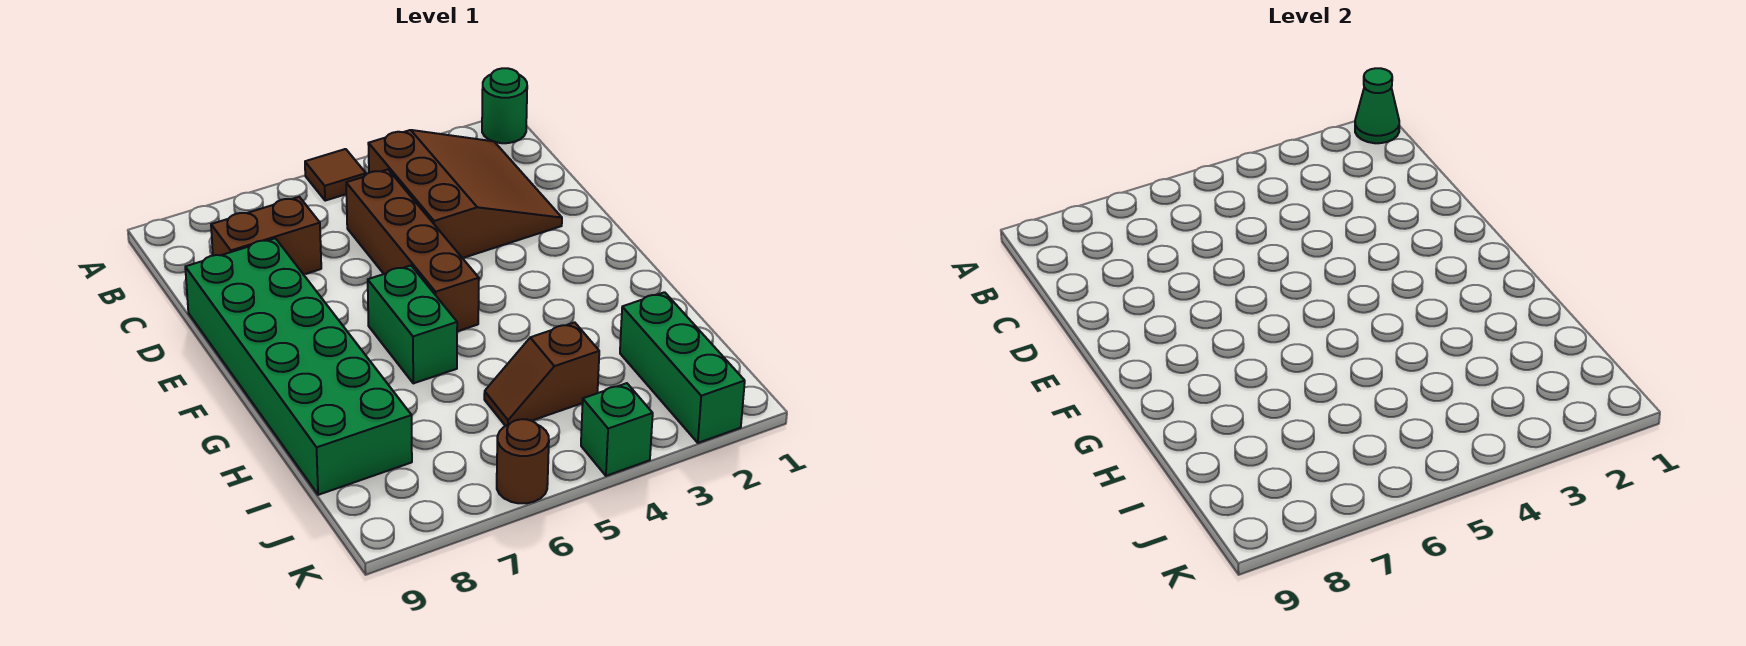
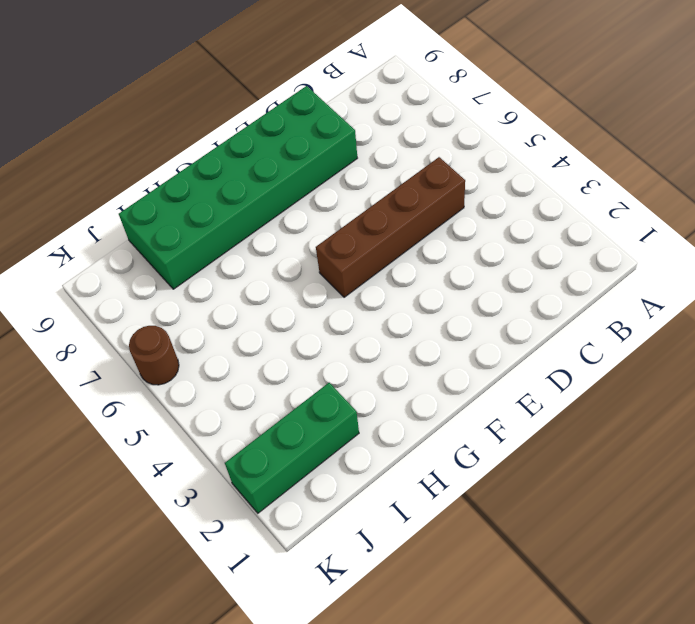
none -> green 1x1 round brick [482,68,527,143]
none -> brown 1x1 tile [305,149,366,201]
none -> brown 3x3 slope [368,130,562,258]

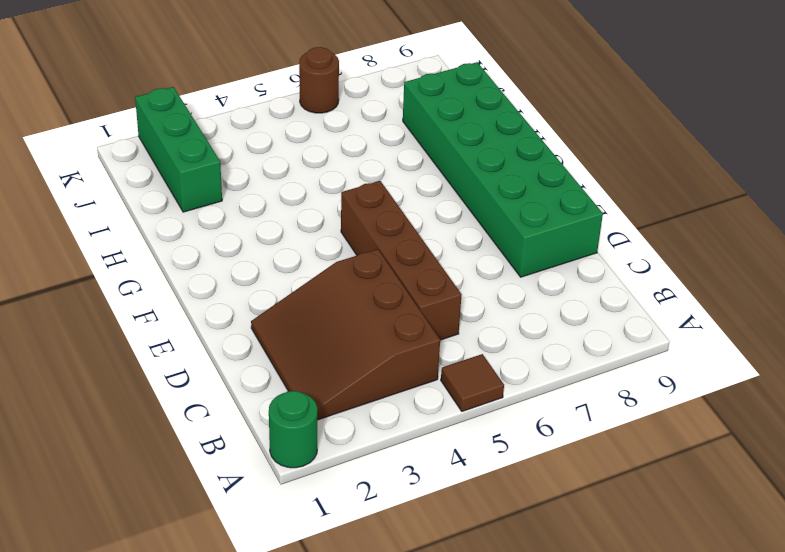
none -> brown 1x2 brick [211,197,321,275]
none -> green 1x2 brick [368,266,457,383]
none -> brown 1x2 slope [484,322,599,426]

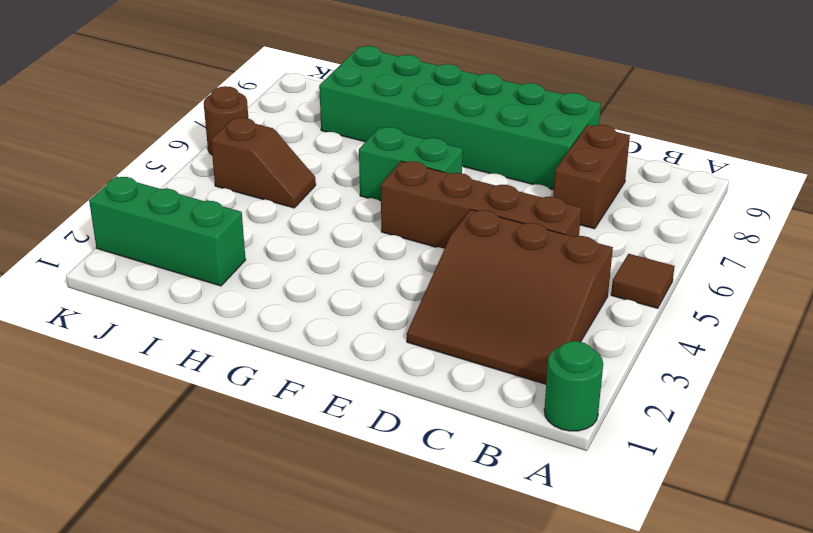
brown 1x2 slope [211,118,316,208] -> brown 1x2 slope turned to [484,322,599,426]
none -> green 1x1 brick [581,383,653,476]
none -> green 1x1 cone [1355,68,1399,143]

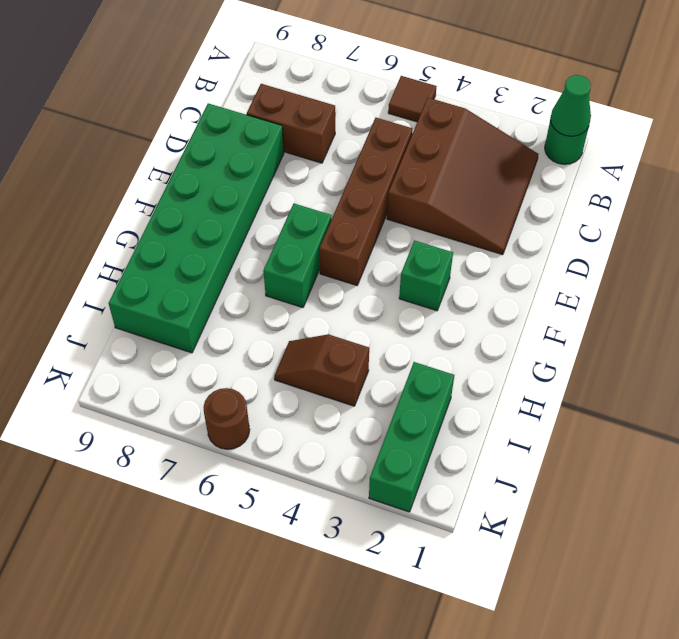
green 1x1 brick [399,240,453,311] -> green 1x1 brick moved to [581,383,653,476]

